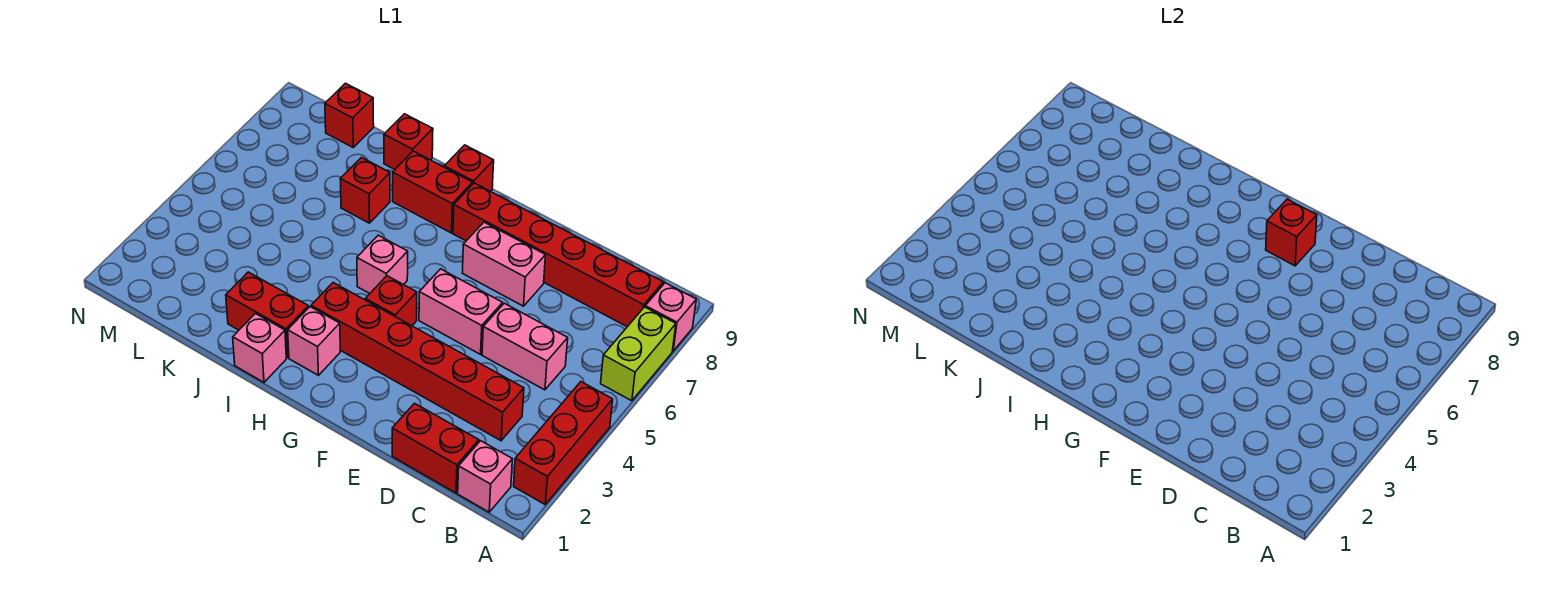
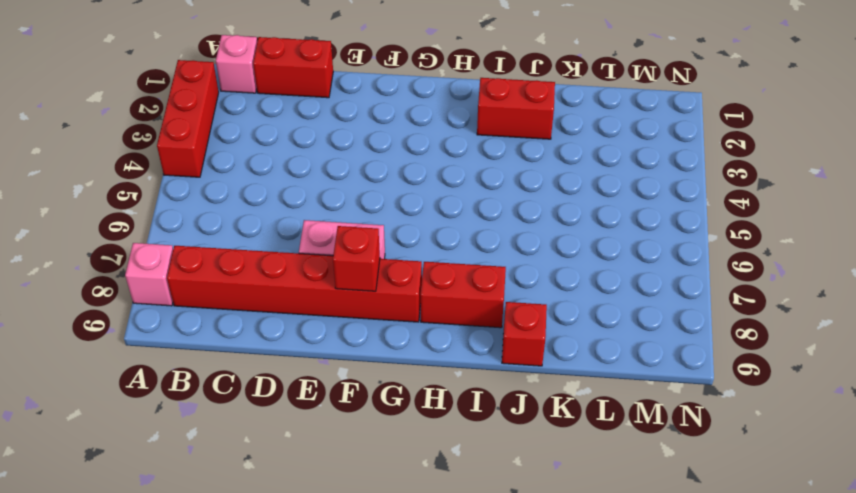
none -> lime 1x2 brick [601,307,676,401]
none -> red 1x6 brick [311,283,524,441]
none -> pink 1x2 brick [482,303,568,390]

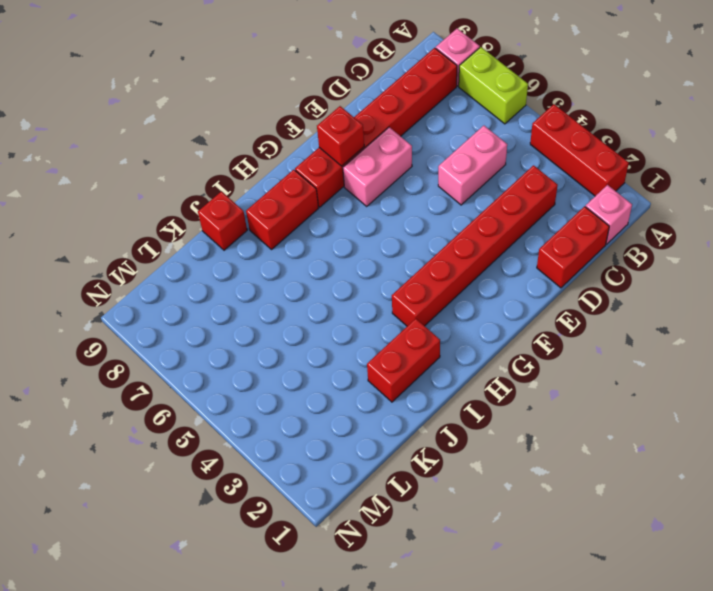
none -> pink 1x2 brick [419,269,503,354]
none -> red 1x1 brick [365,276,417,326]
none -> pink 1x1 brick [288,307,340,375]

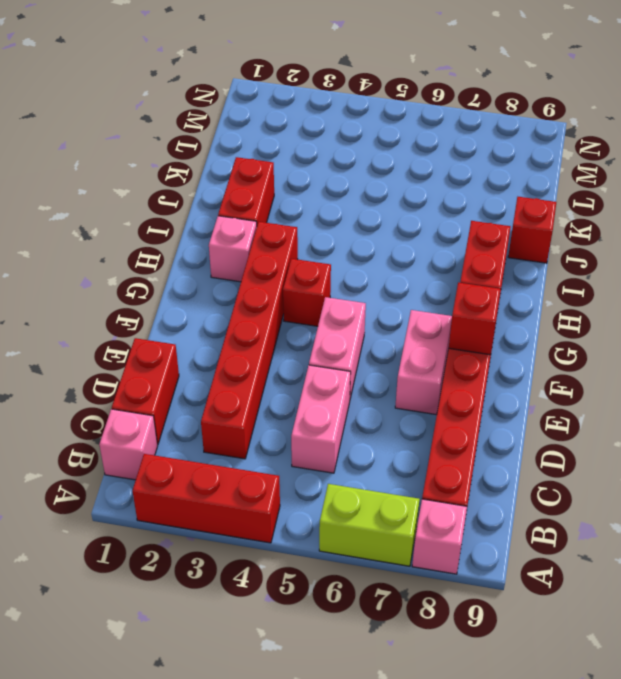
none -> pink 1x1 brick [357,235,408,294]
none -> red 1x1 brick [444,145,494,191]
none -> pink 1x1 brick [233,314,286,382]

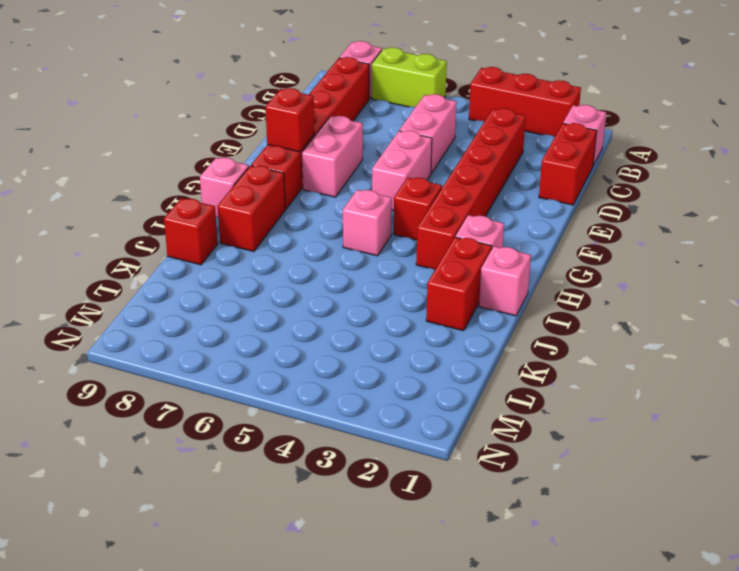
pink 1x1 brick [200,158,249,217] -> red 1x1 brick [444,145,494,191]
none -> red 1x1 brick [340,158,390,223]
none -> red 1x1 brick [325,83,374,147]

